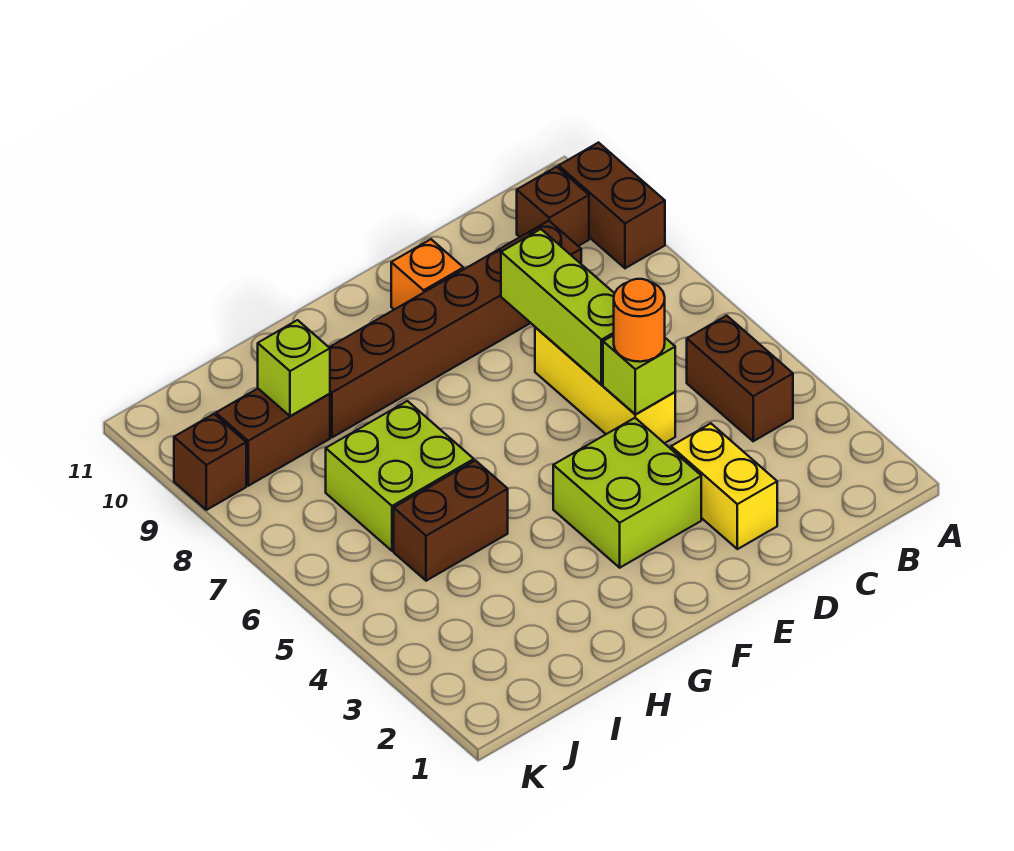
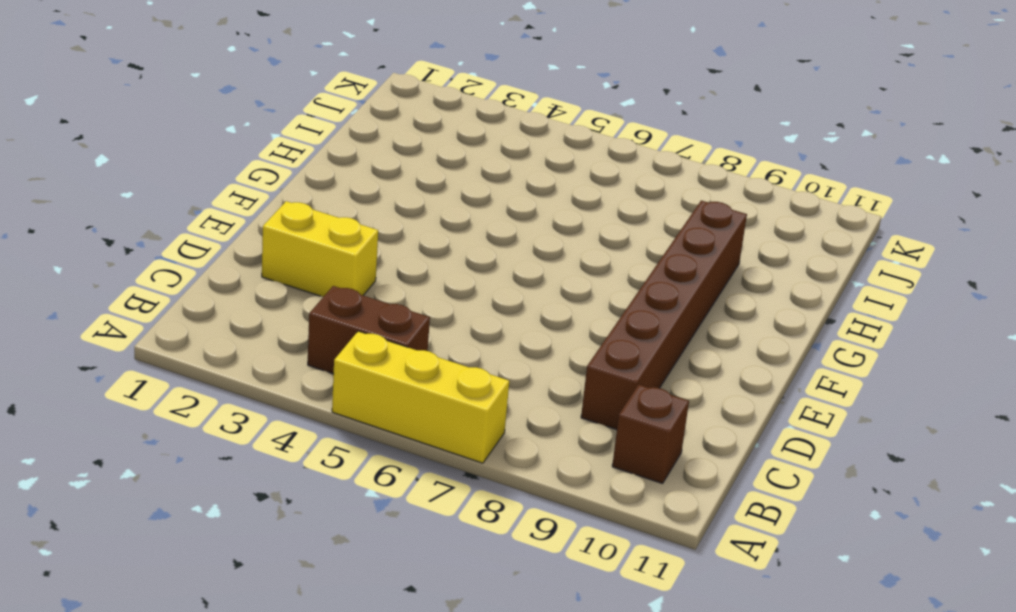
yellow 1x3 brick [332,331,509,463] -> yellow 1x3 brick moved to [535,327,675,443]
none -> brown 1x2 brick [559,143,665,268]
none -> lime 2x2 brick [553,418,701,568]
none -> orange 1x1 brick [391,239,463,310]

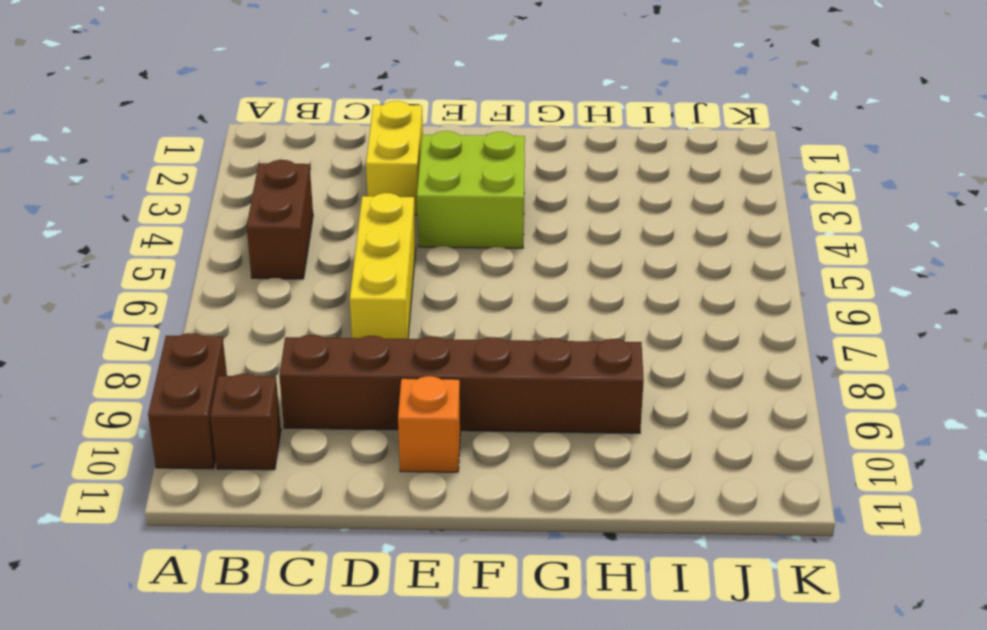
none -> brown 1x2 brick [394,461,508,581]
none -> lime 2x2 brick [326,401,474,551]
none -> brown 1x2 brick [216,389,330,486]

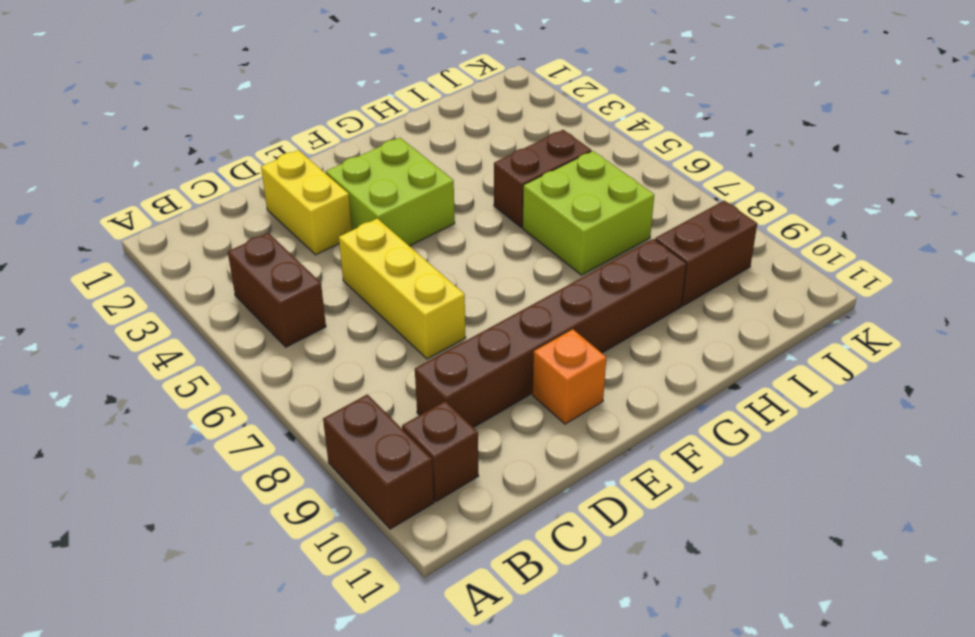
none -> brown 1x1 brick [174,414,246,510]
none -> lime 1x1 brick [603,335,675,415]
none -> lime 1x3 brick [501,229,614,385]

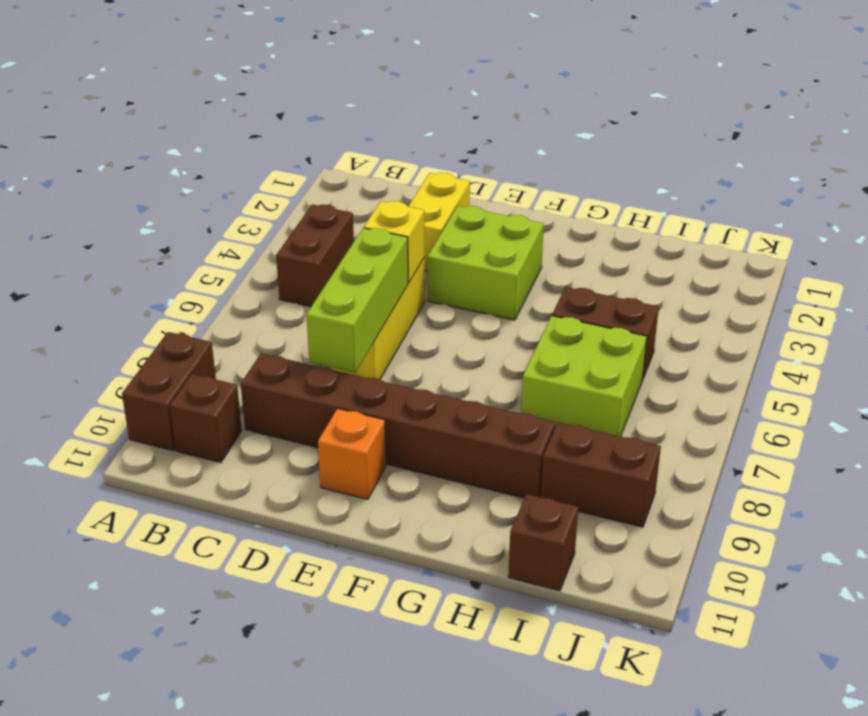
yellow 1x1 brick [364,201,425,283] -> lime 1x1 brick [603,335,675,415]
brown 1x1 brick [508,494,578,591] -> brown 1x1 brick moved to [174,414,246,510]
none -> lime 1x1 brick [258,320,330,416]
none -> orange 1x1 round brick [614,279,665,362]

